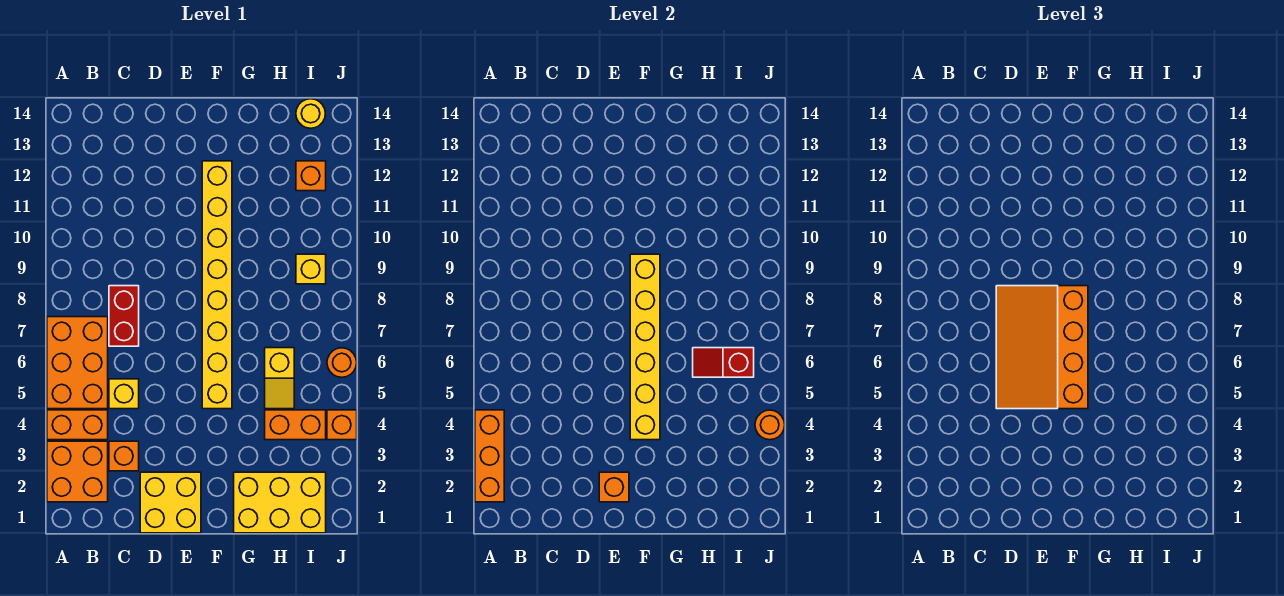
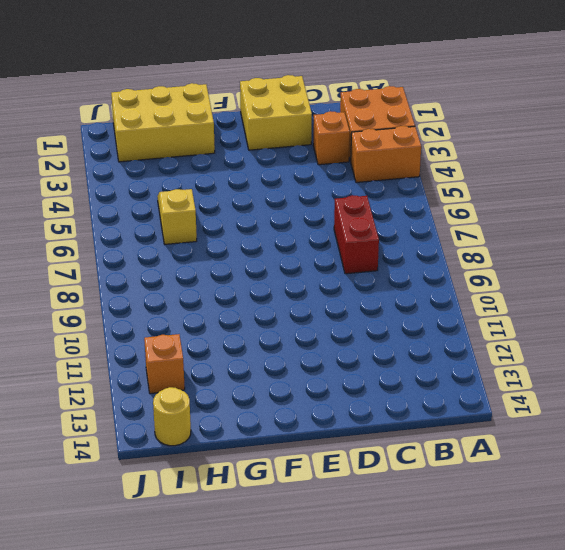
none -> orange 2x3 brick [47,317,108,409]
none -> yellow 1x1 brick [109,379,139,409]
none -> yellow 1x8 brick [202,161,232,409]

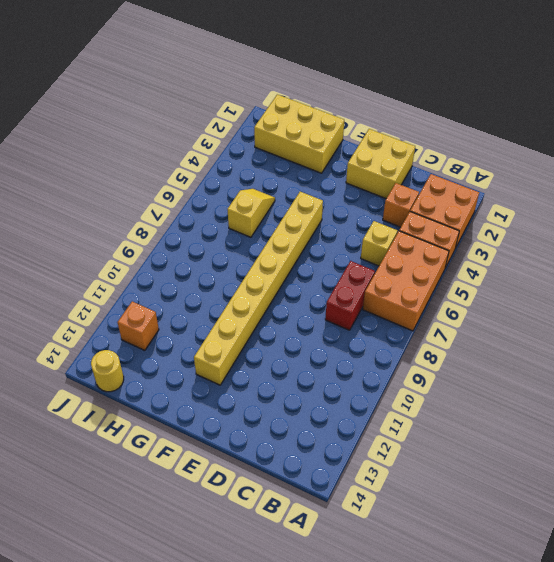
none -> orange 1x2 brick [265,410,326,440]
none -> yellow 1x1 brick [296,254,326,284]
none -> orange 1x1 brick [327,410,357,440]

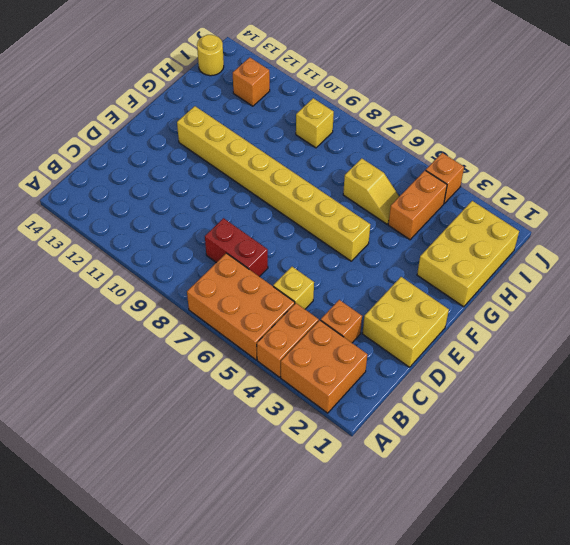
none -> orange 1x1 round brick [327,348,357,377]
none -> orange 1x3 brick [475,410,504,502]
none -> orange 1x1 brick [599,472,629,502]

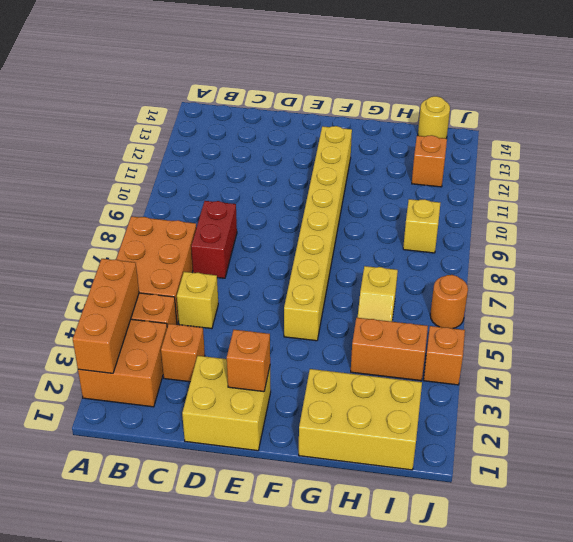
none -> yellow 1x6 brick [630,254,660,440]
none -> red 1x2 slope [693,348,754,377]
none -> orange 1x1 round brick [755,410,785,440]

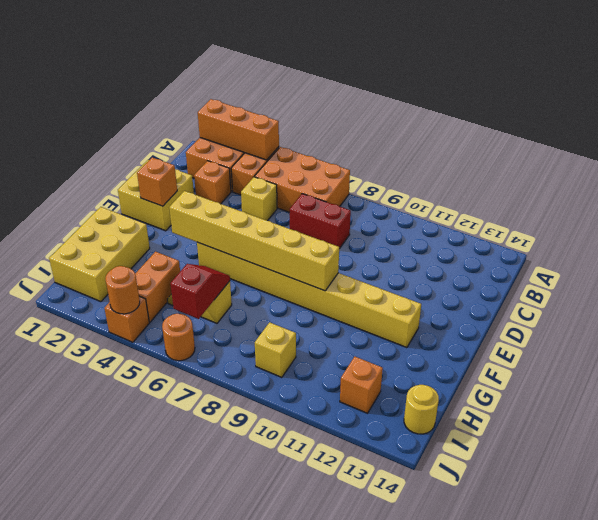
none -> orange 3x4 slope [996,286,1088,409]

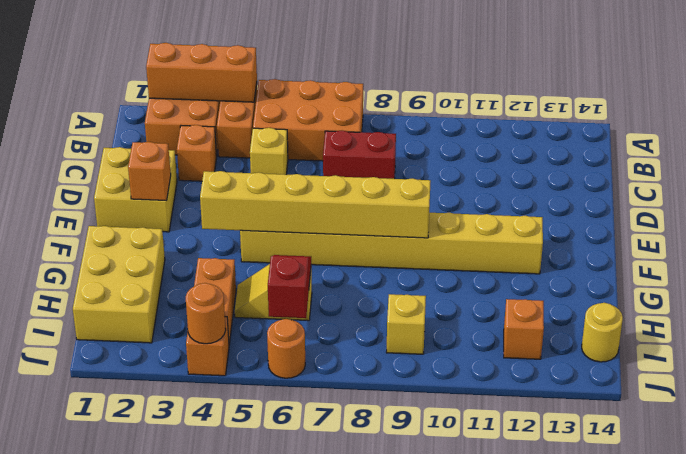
none -> orange 3x4 slope [996,286,1088,409]

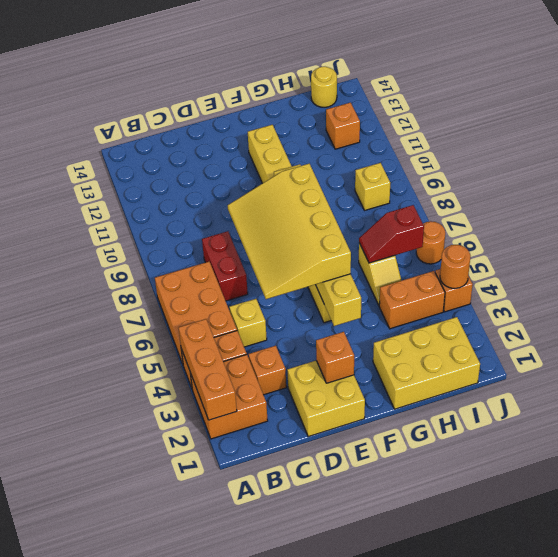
yellow 3x4 slope [228,164,351,299] -> orange 3x4 slope [996,286,1088,409]

